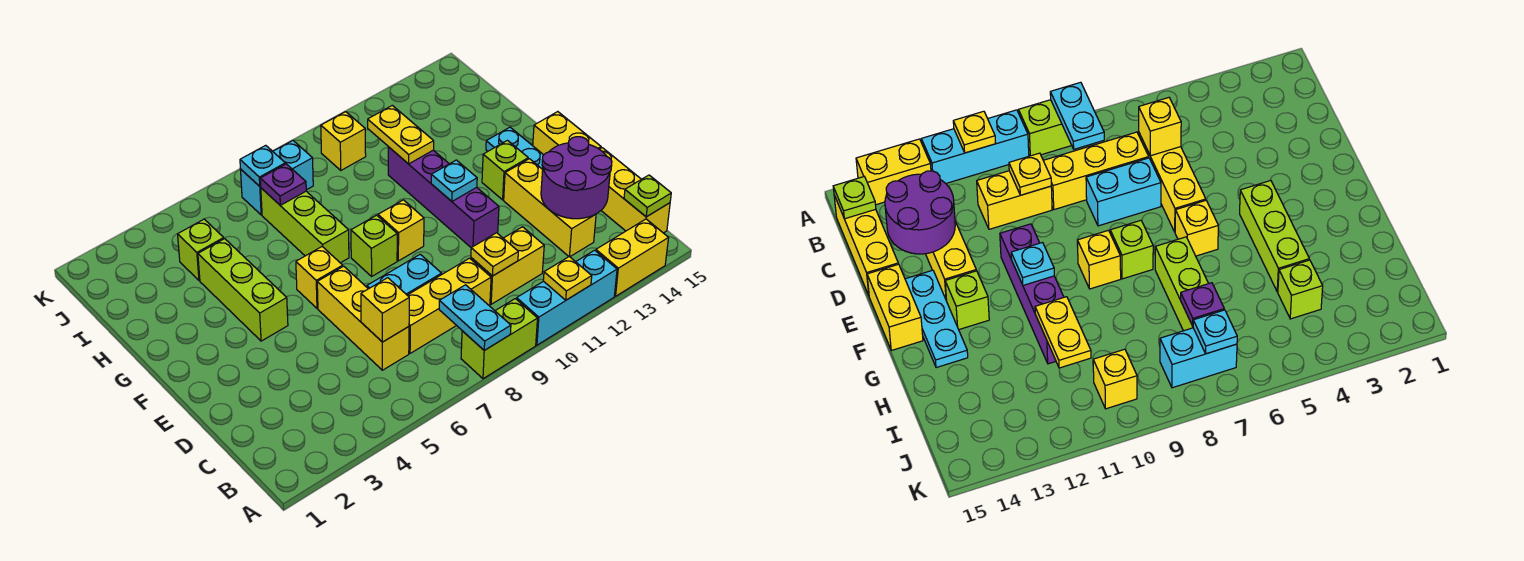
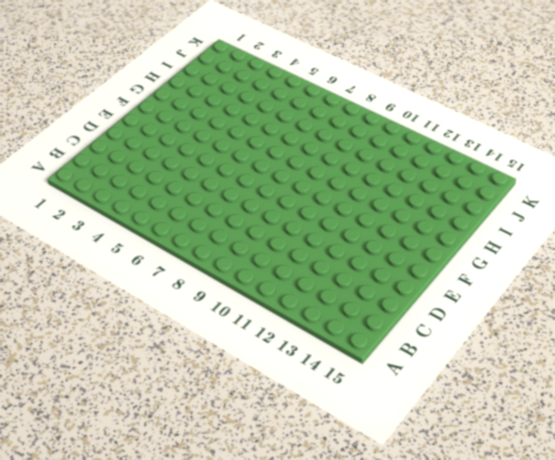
none -> lime 1x2 brick [461,299,538,379]
none -> cyan 1x3 brick [517,250,617,345]
none -> yellow 1x2 brick [596,219,668,296]
none -> yellow 1x3 brick [600,148,670,233]

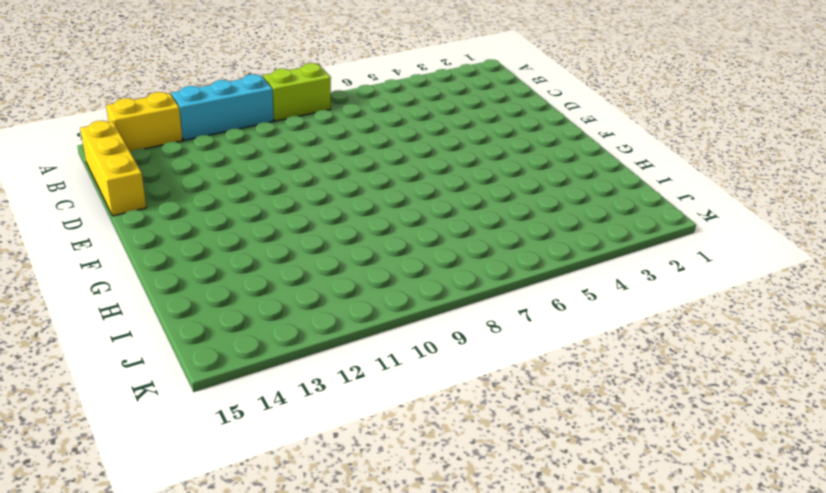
none -> yellow 1x3 brick [317,266,409,370]
none -> yellow 1x3 brick [407,258,491,353]
none -> yellow 1x2 brick [471,227,544,304]
none -> yellow 1x3 brick [504,159,596,257]

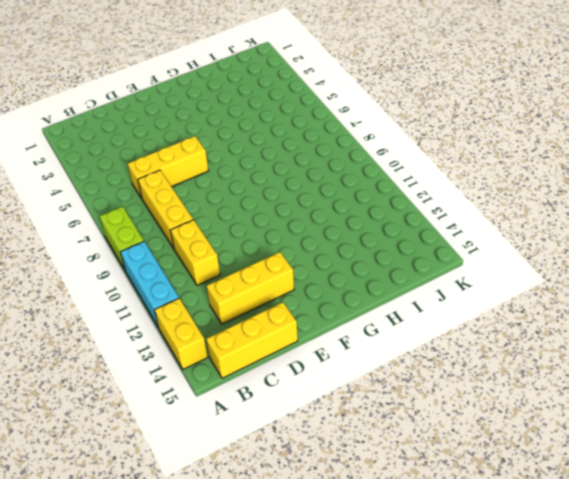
none -> cyan 1x2 brick [367,254,442,295]
none -> purple 1x4 brick [388,147,499,248]
none -> cyan 1x3 plate [486,127,543,169]
none -> yellow 1x2 brick [533,112,601,155]

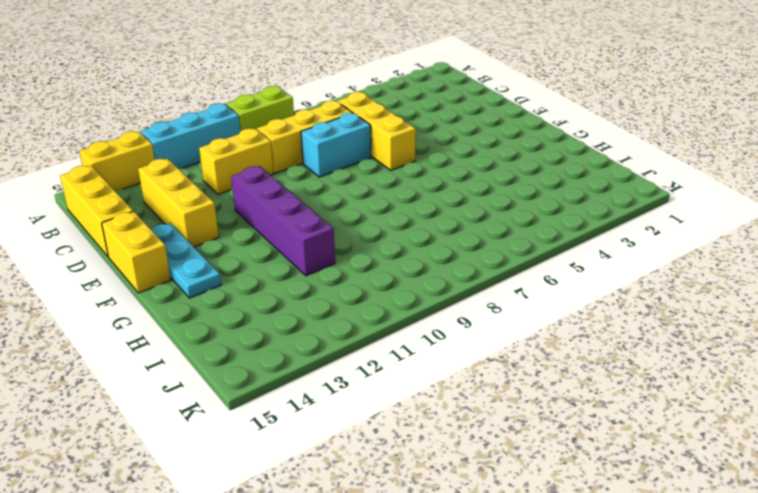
none -> lime 1x3 brick [198,239,288,341]
none -> yellow 1x1 brick [296,247,343,308]
none -> lime 1x1 brick [351,215,397,276]
none -> yellow 1x1 brick [378,200,424,261]

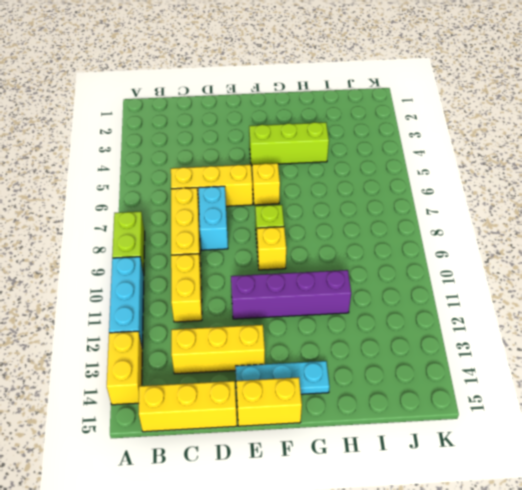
none -> lime 1x1 brick [482,140,528,200]
none -> lime 1x3 brick [261,188,349,263]
none -> lime 1x1 brick [178,219,224,281]
none -> cyan 1x2 brick [241,141,313,215]

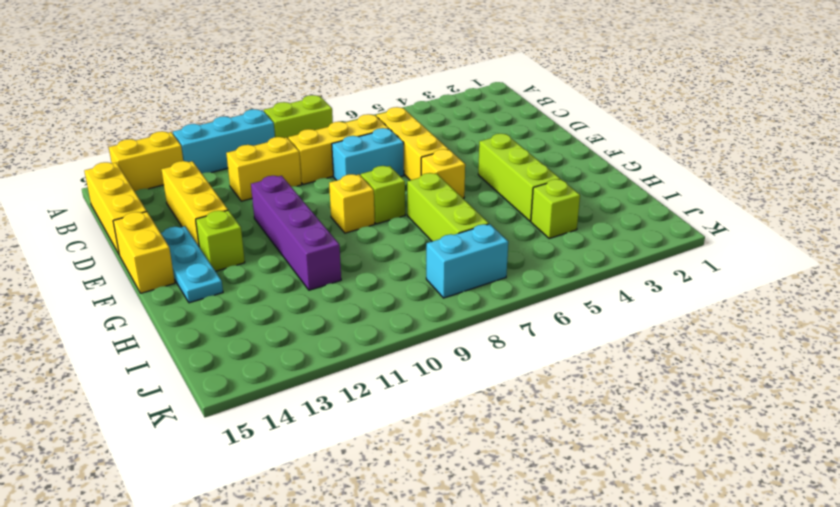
none -> yellow 1x1 brick [321,112,366,170]
none -> cyan 1x2 plate [439,285,511,350]
none -> yellow 1x1 plate [543,257,592,300]
none -> lime 1x1 plate [624,175,671,217]

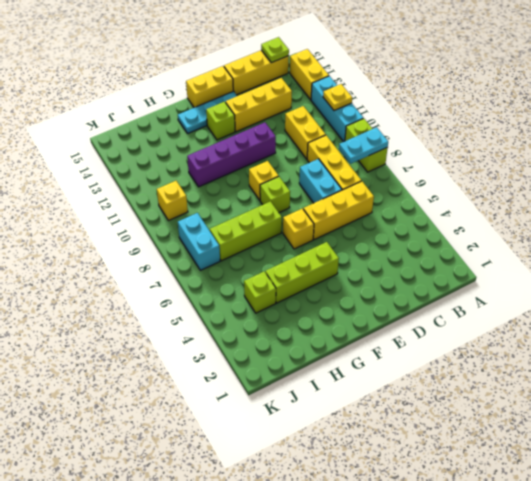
none -> yellow 1x1 brick [361,278,409,342]
none -> yellow 1x1 plate [471,233,518,276]
none -> purple 2x2 round brick [541,137,612,219]
none -> cyan 1x1 plate [431,160,477,201]

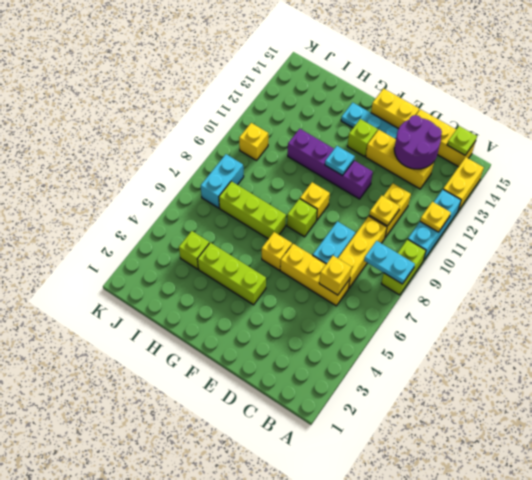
none -> yellow 1x2 plate [368,105,434,164]
none -> purple 1x1 plate [260,164,306,205]
none -> cyan 1x1 plate [240,145,285,186]

